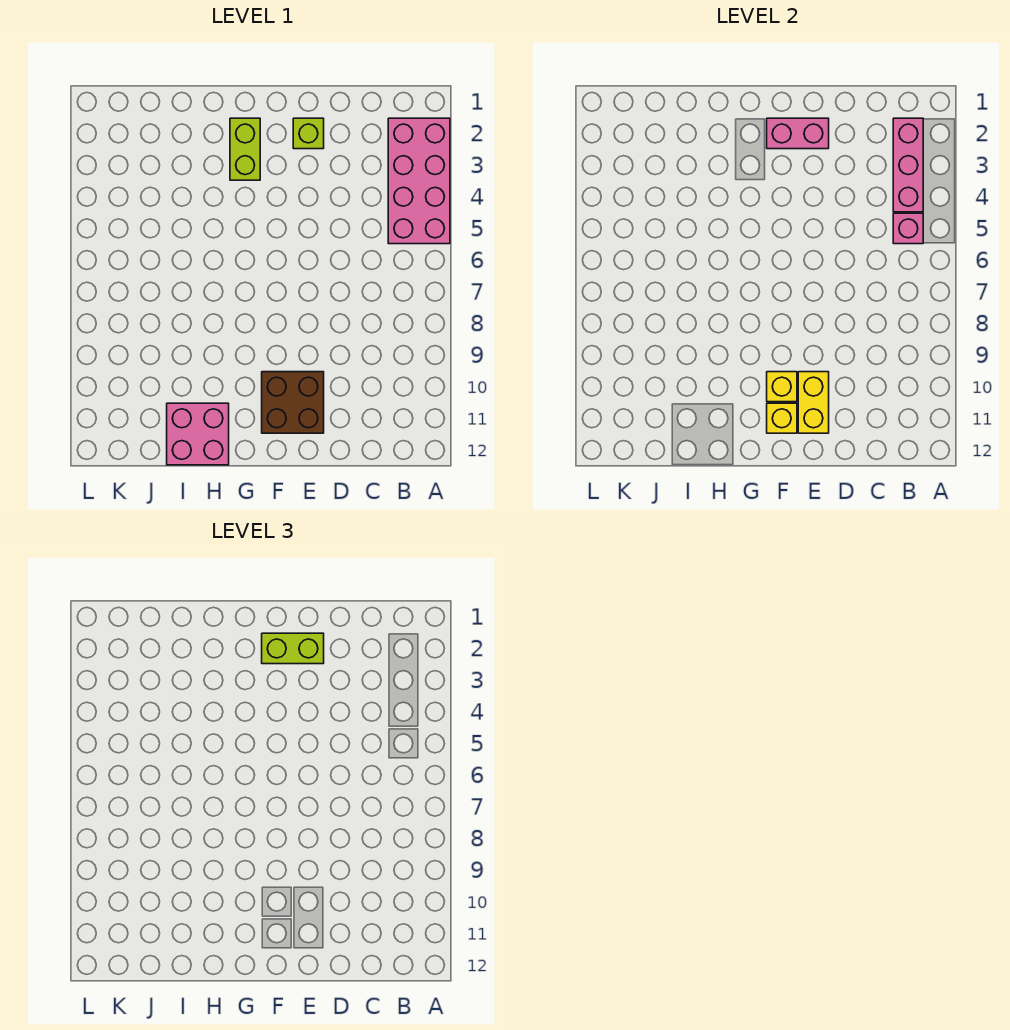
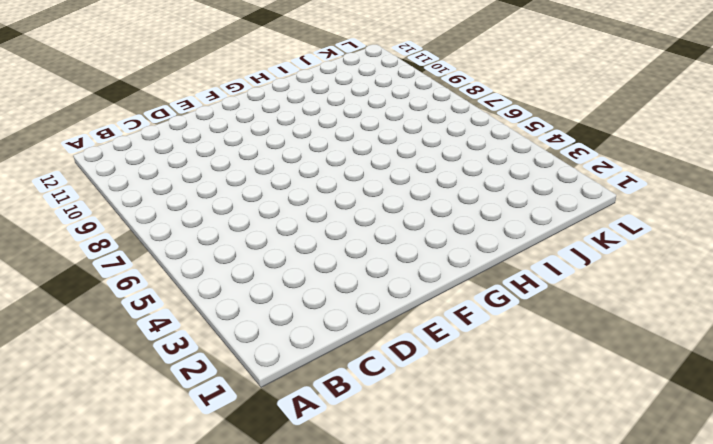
none -> pink 2x4 brick [388,118,450,244]
none -> lime 1x1 brick [293,118,324,149]
none -> brown 2x2 brick [262,372,324,433]

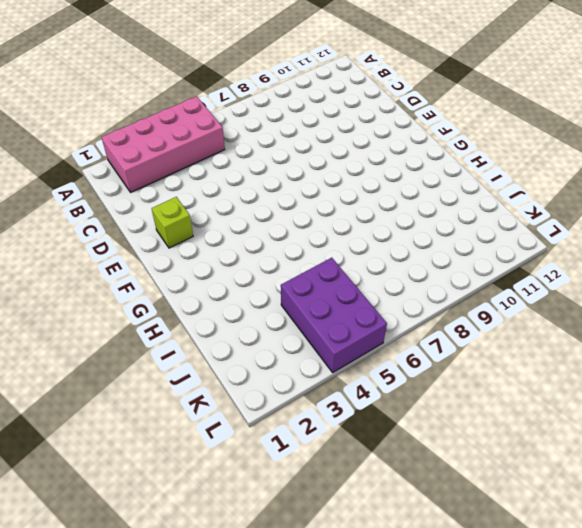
purple 2x3 brick [281,258,387,372] -> none
none -> brown 2x2 brick [262,372,324,433]
none -> lime 1x2 brick [230,118,260,180]
none -> pink 2x2 brick [167,403,229,465]

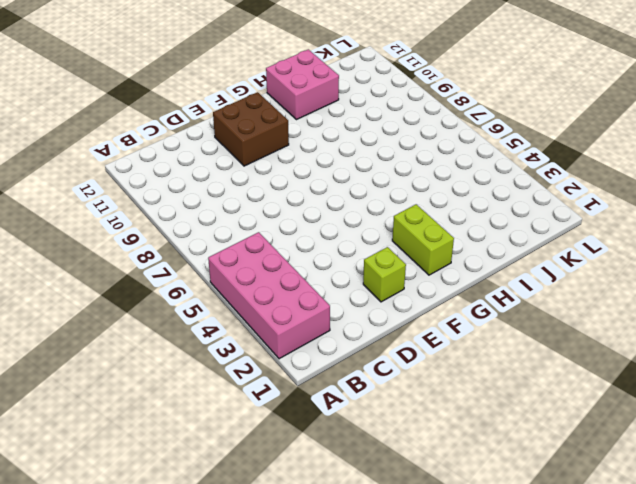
none -> pink 1x3 brick [893,118,923,212]
none -> pink 1x1 brick [893,213,923,244]
none -> pink 1x2 brick [767,118,829,149]

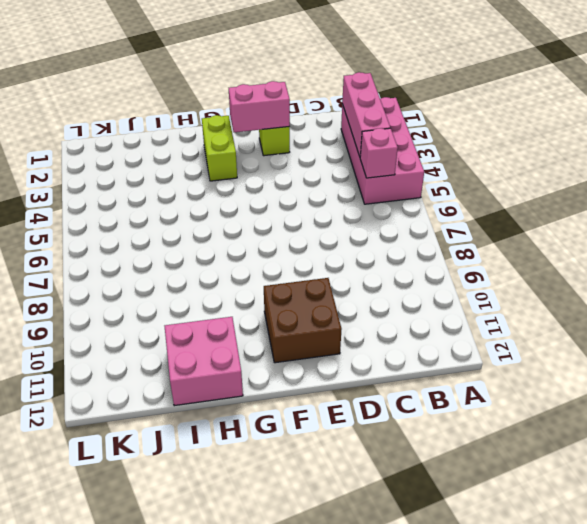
none -> yellow 1x2 brick [798,372,829,433]
none -> yellow 1x1 brick [767,372,797,402]
none -> yellow 1x1 brick [767,403,797,433]

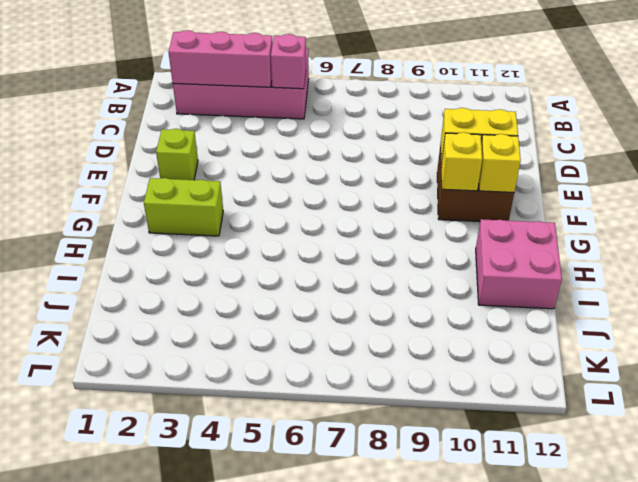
none -> pink 1x2 brick [767,118,829,149]
none -> lime 1x2 brick [262,633,324,664]

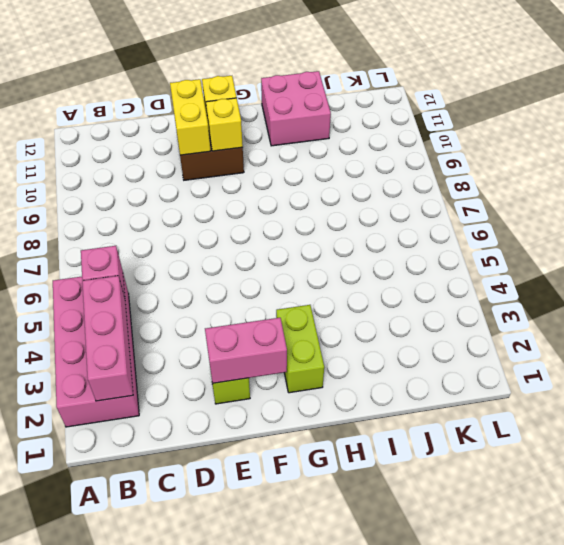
none -> lime 1x2 brick [262,633,324,664]

